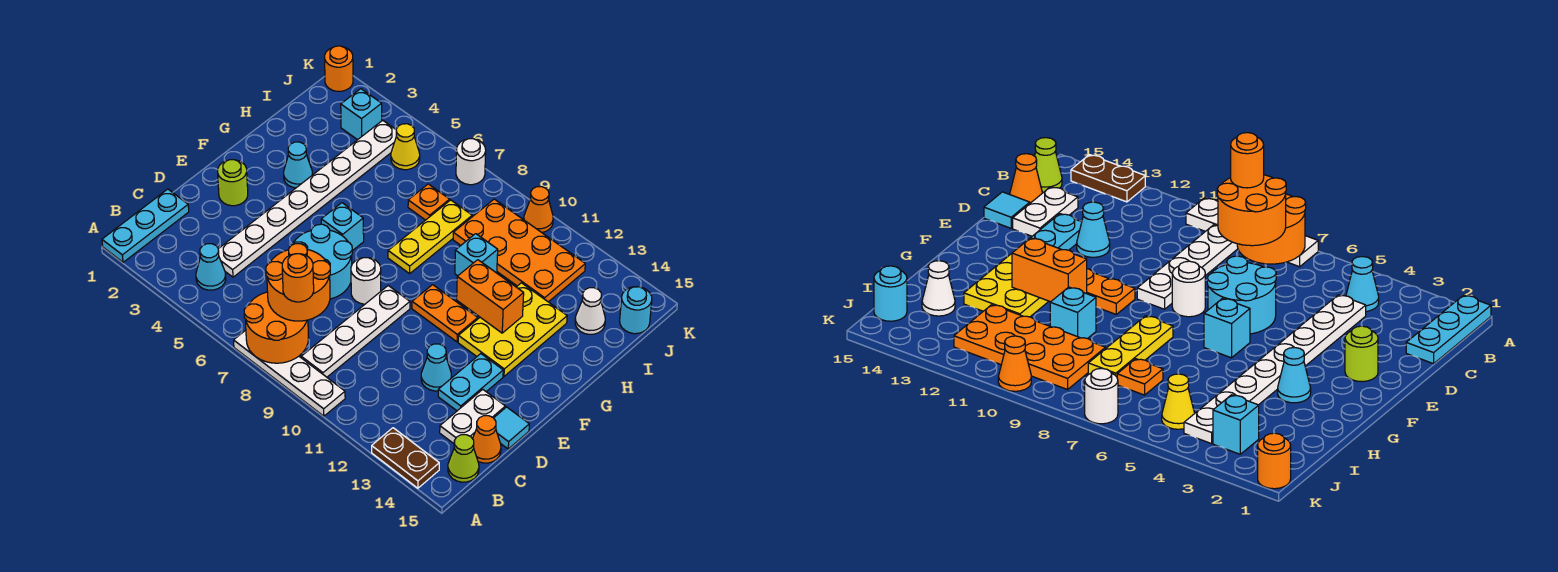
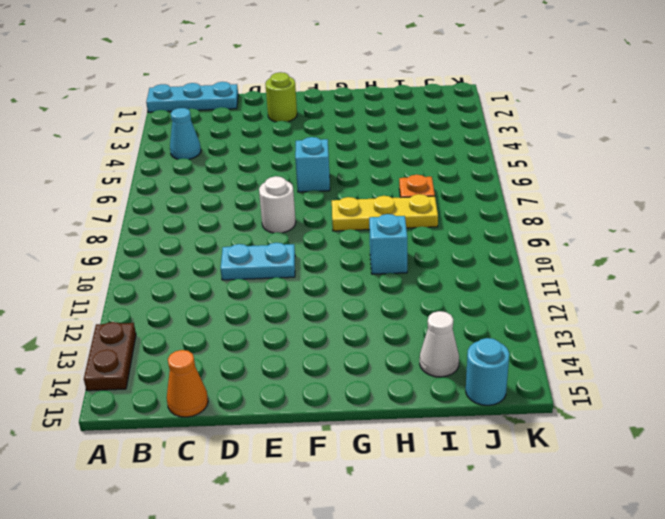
cyan 1x2 plate [221,243,295,280] -> cyan 1x2 plate moved to [438,354,503,411]
none -> white 1x4 plate [234,330,345,416]
none -> white 1x4 plate [301,286,410,377]
none -> lime 1x1 cone [448,435,479,482]
none -> white 1x8 plate [218,120,397,277]

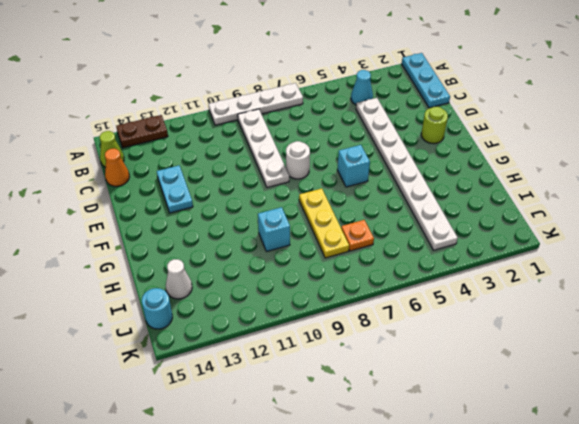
none -> white 1x2 plate [440,389,505,444]
none -> cyan 2x2 round brick [289,224,352,299]
none -> cyan 1x1 cone [421,344,451,391]
none -> cyan 1x1 tile [494,407,529,449]

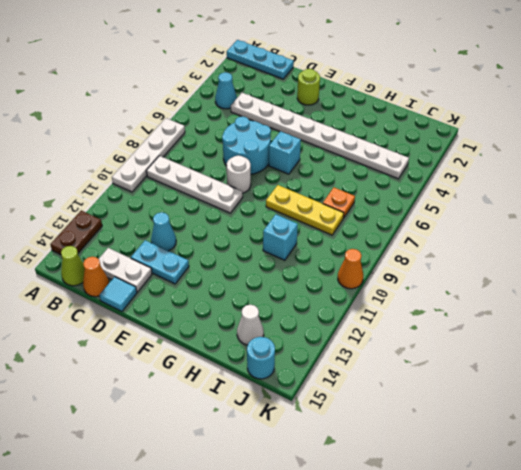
none -> orange 1x2 plate [412,285,478,342]
none -> yellow 2x3 plate [458,283,567,376]
none -> cyan 1x1 cone [284,142,312,188]
none -> orange 2x4 plate [453,199,585,302]

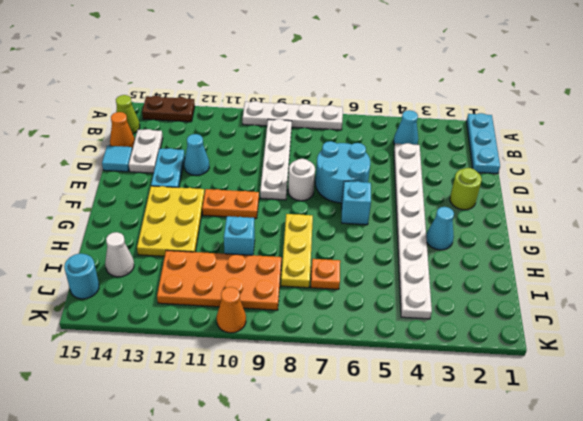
none -> cyan 1x1 brick [341,89,382,140]
none -> yellow 1x1 cone [391,124,420,170]
none -> orange 1x1 round brick [325,46,353,91]
none -> white 1x1 round brick [456,139,486,185]

